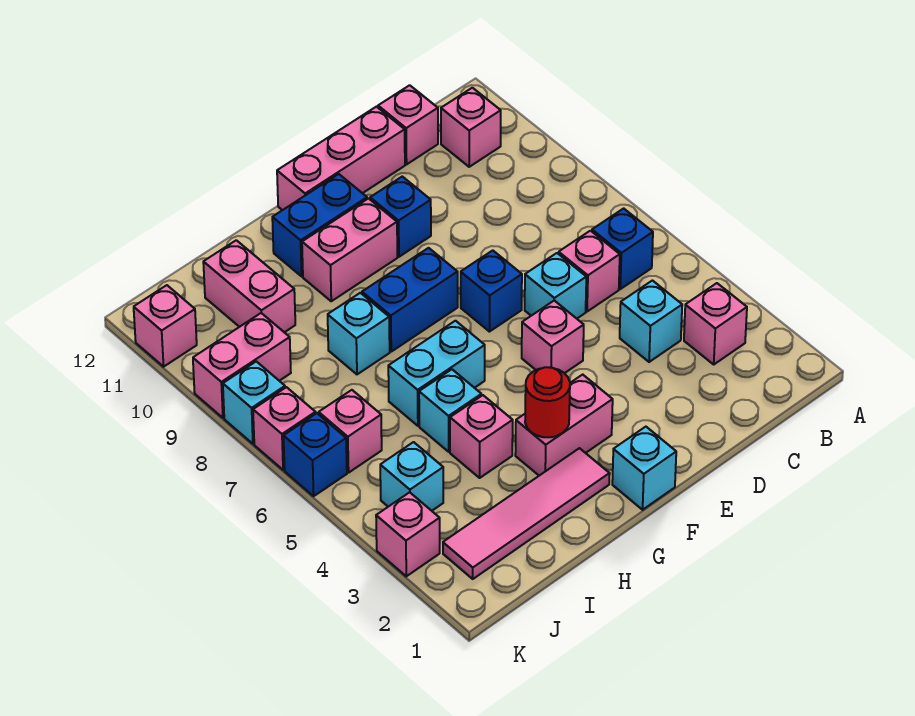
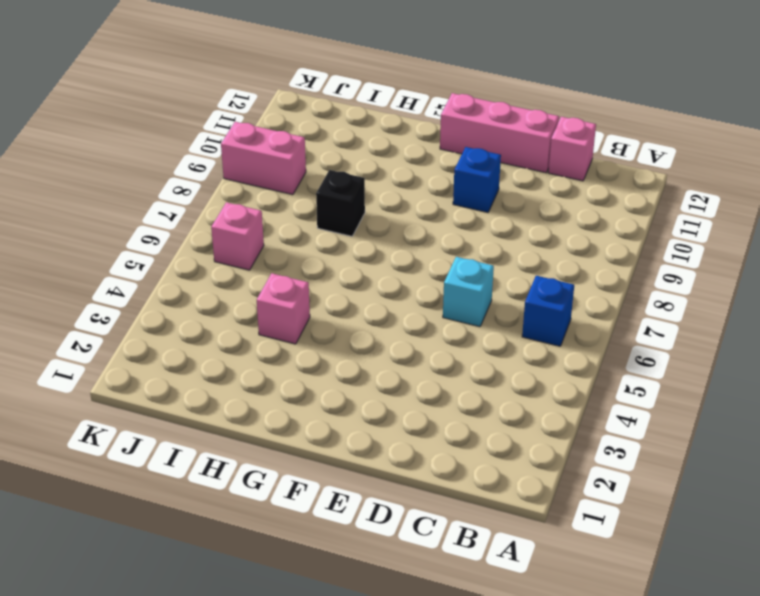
black 1x1 brick [316,170,365,236] -> cyan 1x1 brick [328,293,390,374]
none -> pink 1x1 brick [684,283,747,364]
none -> pink 1x1 brick [441,88,501,167]
none -> cyan 1x1 brick [620,281,682,362]
none -> pink 1x1 brick [559,231,620,311]

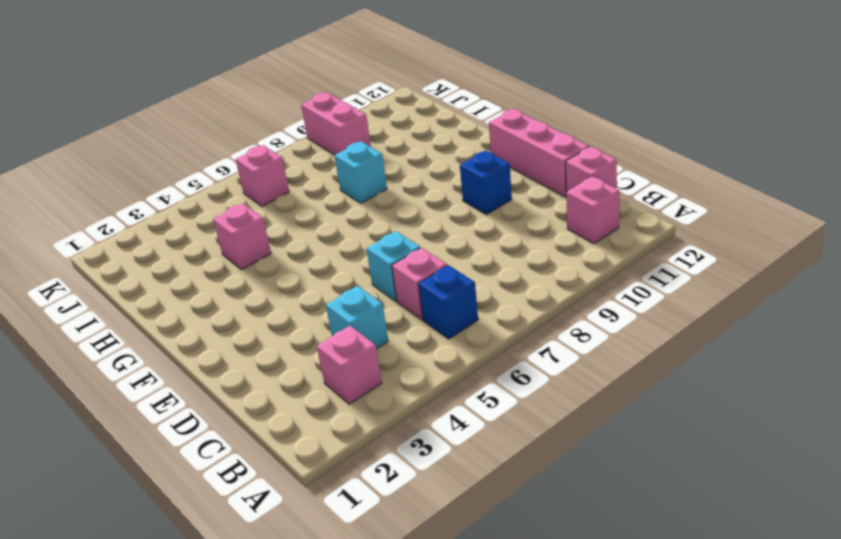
none -> pink 1x1 brick [522,301,584,373]
none -> blue 1x1 brick [461,250,522,332]
none -> cyan 1x1 brick [612,427,676,510]
none -> pink 1x2 brick [515,375,613,476]

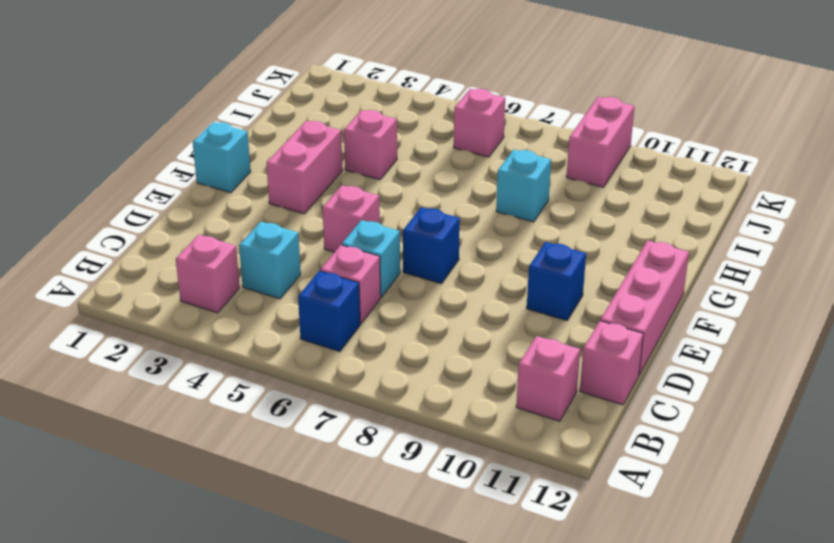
none -> blue 1x2 brick [362,248,458,352]
none -> pink 1x2 brick [302,199,397,301]
none -> blue 1x2 brick [272,174,367,276]
none -> pink 1x4 tile [443,448,610,579]

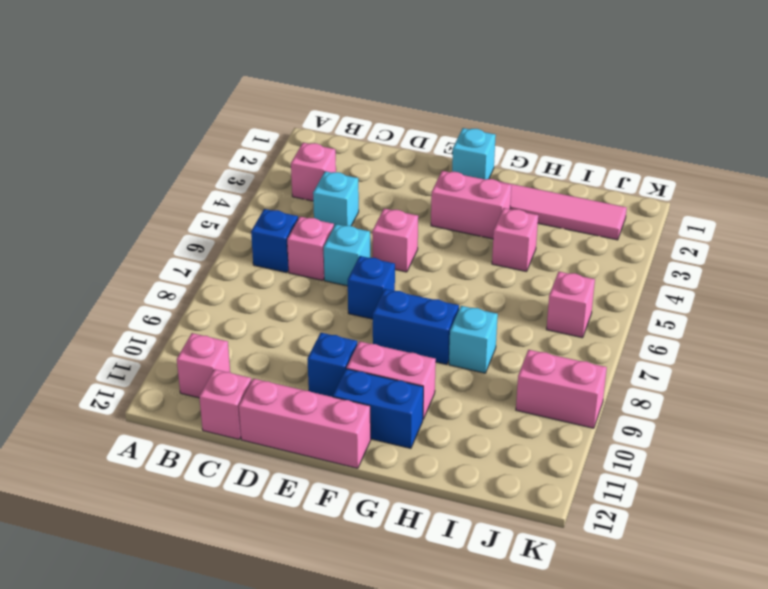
none -> cyan 1x2 brick [388,321,485,426]
none -> cyan 1x1 brick [419,369,481,452]
none -> pink 1x2 brick [203,240,295,332]
none -> cyan 1x1 brick [380,442,443,511]

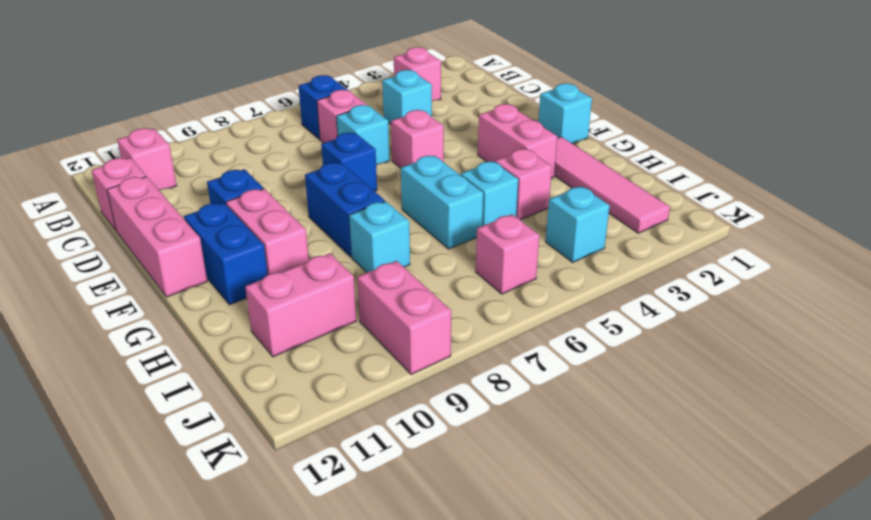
none -> pink 1x1 brick [376,492,440,576]
none -> blue 1x1 brick [284,413,347,496]
none -> pink 1x1 brick [253,387,316,470]
none -> cyan 1x1 brick [223,361,285,444]

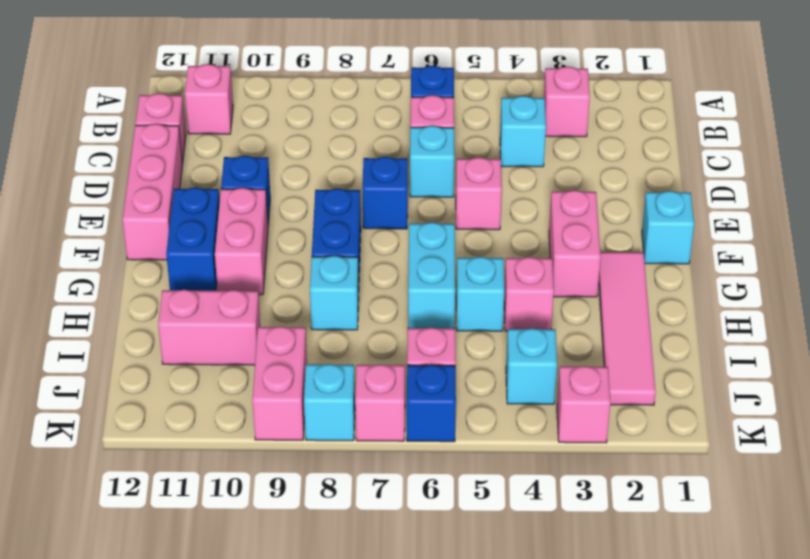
none -> pink 1x1 brick [134,285,197,367]
none -> red 1x1 round brick [525,367,570,437]

